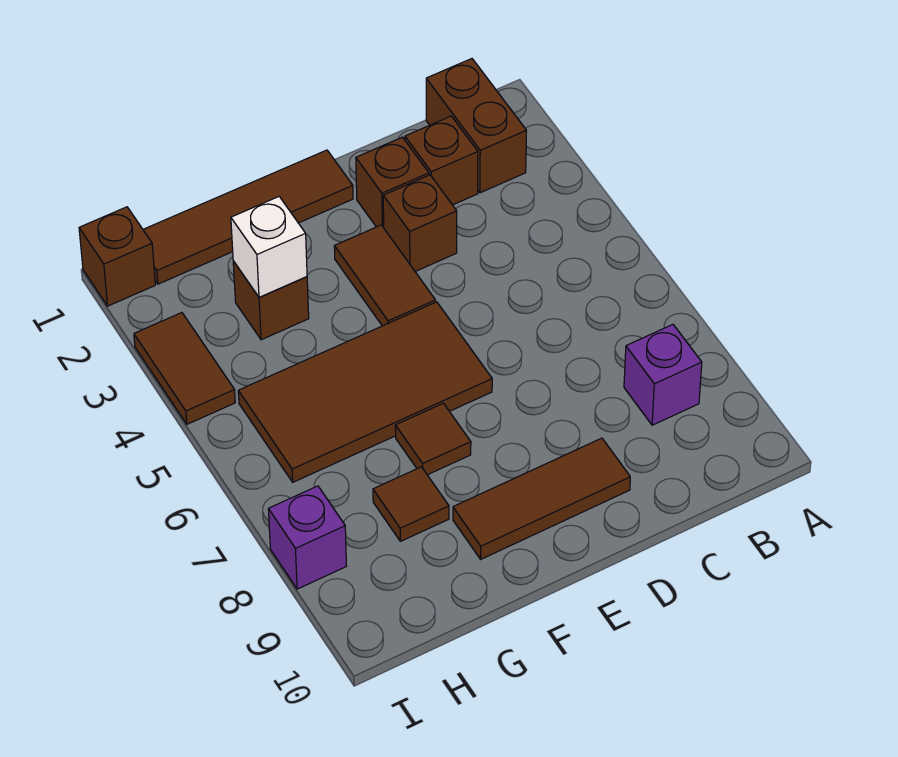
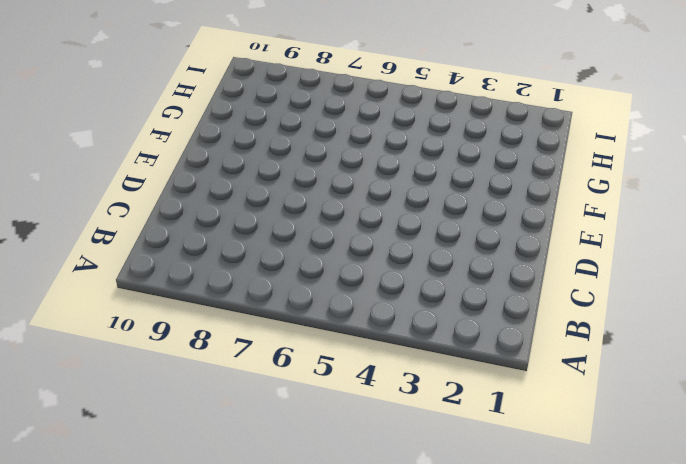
none -> brown 1x2 brick [426,59,527,193]
none -> purple 1x1 brick [624,325,702,425]
none -> brown 1x1 brick [405,116,478,205]

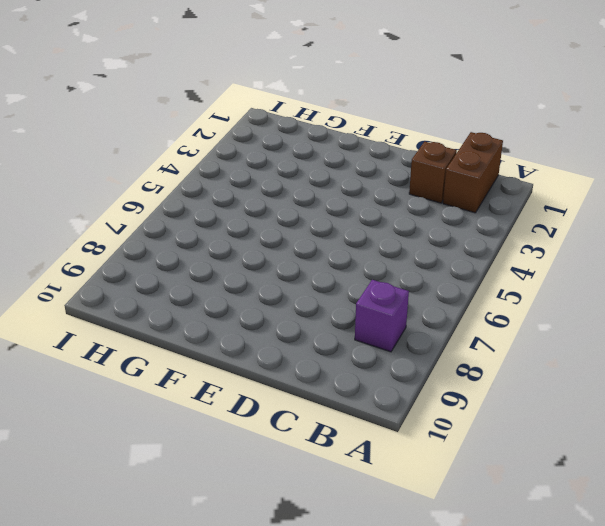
none -> brown 1x1 brick [356,137,429,228]
none -> brown 1x1 brick [383,175,457,271]
none -> brown 1x3 tile [453,438,630,559]

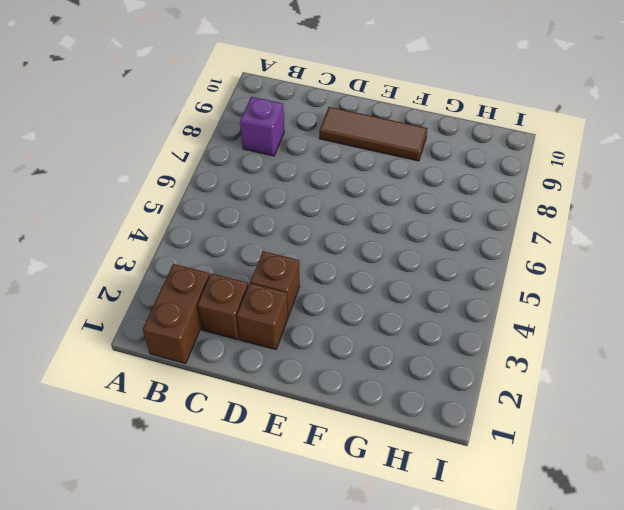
none -> brown 1x4 tile [143,150,353,284]
none -> brown 1x2 tile [334,225,435,326]
none -> brown 2x4 tile [238,302,492,482]

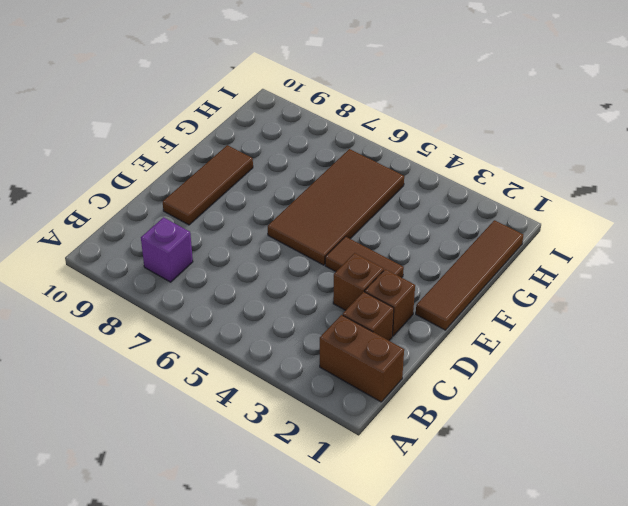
none -> brown 1x1 tile [395,403,471,475]
none -> brown 1x1 brick [233,261,309,340]
none -> brown 1x1 tile [373,467,449,541]

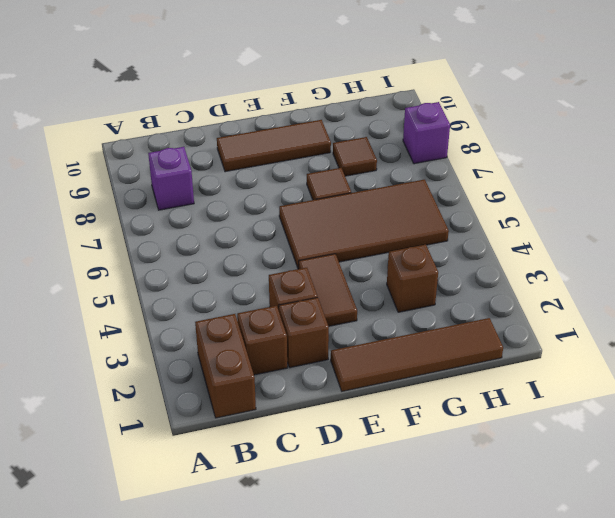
none -> brown 1x1 brick [79,207,155,306]
none -> brown 1x2 tile [134,313,235,424]
none -> white 1x1 brick [231,197,307,297]

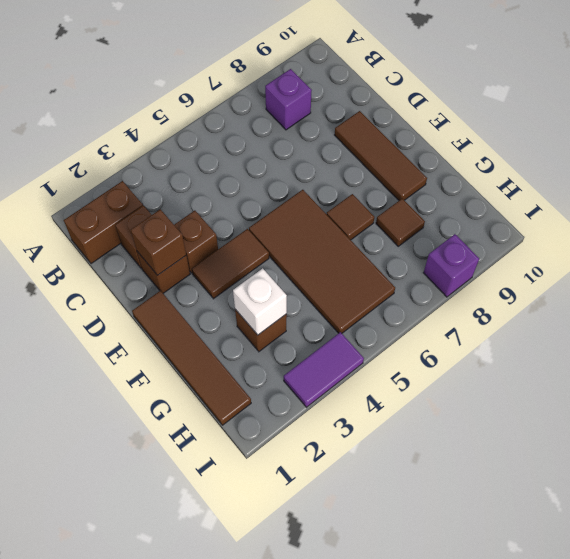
brown 1x1 brick [131,209,186,275] -> brown 1x1 brick moved to [79,207,155,306]
purple 1x2 tile [284,332,364,407] -> brown 1x2 tile [134,313,235,424]

